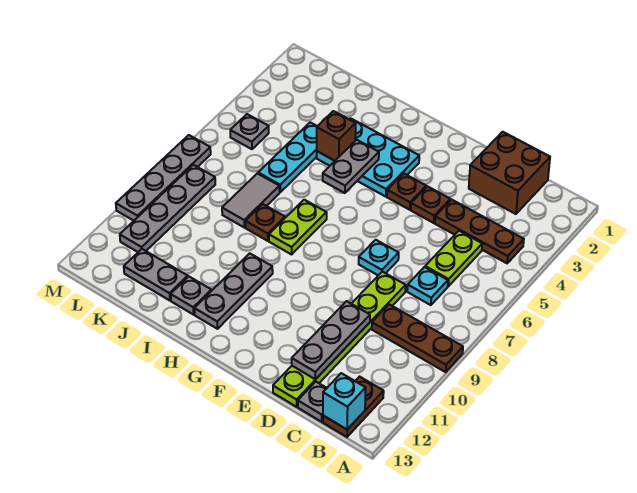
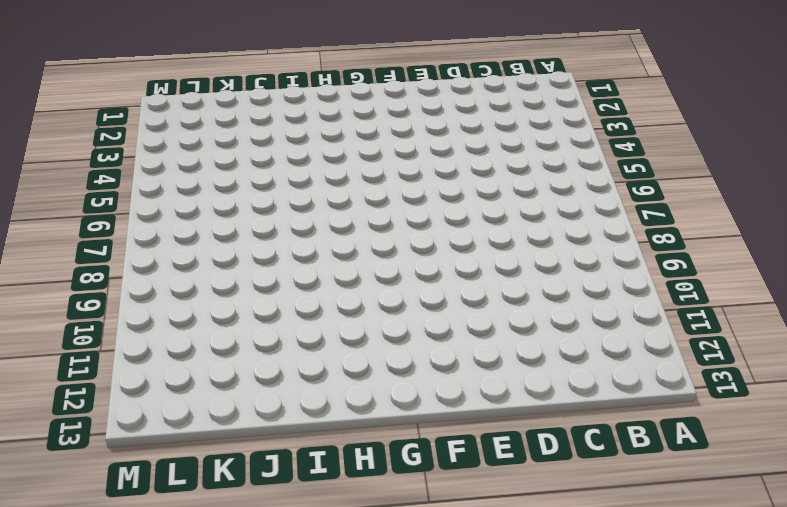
none -> brown 1x3 plate [372,304,463,372]
none -> brown 1x3 plate [435,200,524,263]
none -> brown 1x2 plate [323,377,384,437]

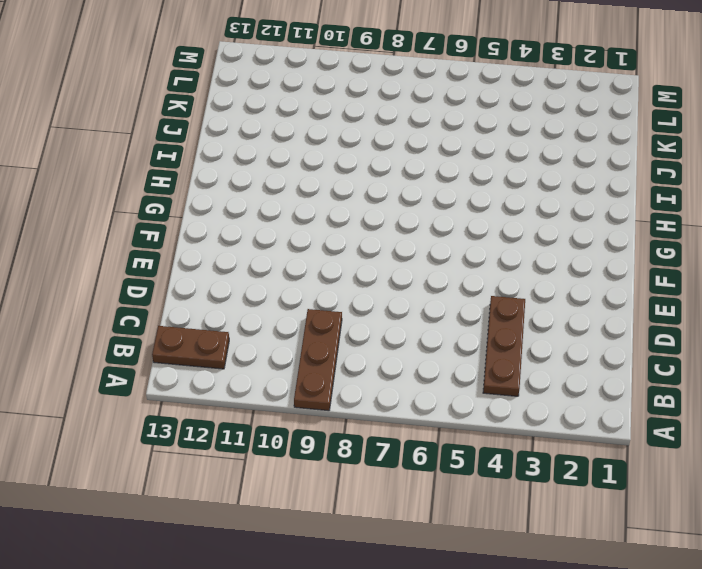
none -> brown 2x2 brick [469,132,550,214]
none -> lime 1x2 plate [425,231,482,286]
none -> cyan 1x1 plate [407,267,448,305]

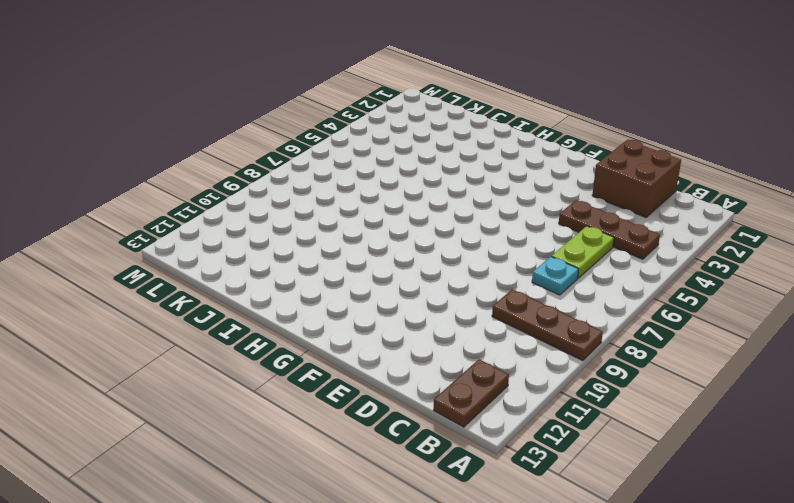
none -> grey 1x1 plate [298,382,327,422]
none -> lime 1x6 plate [273,272,406,407]
none -> brown 1x1 plate [411,186,450,223]

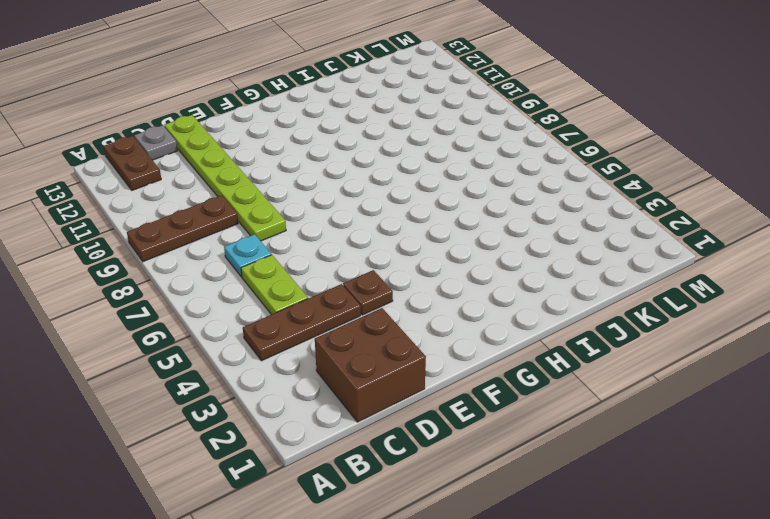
none -> cyan 1x1 plate [359,240,399,275]
none -> brown 1x1 plate [387,173,426,210]
none -> cyan 2x3 plate [317,118,419,197]

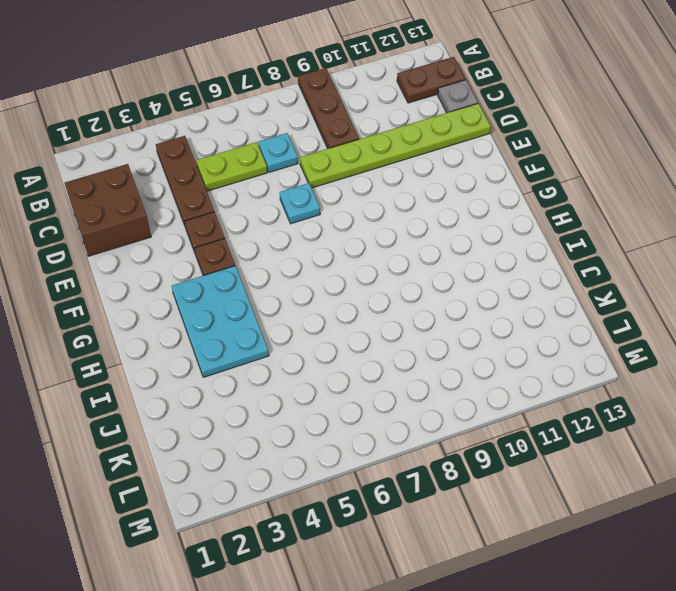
none -> lime 1x2 plate [269,200,327,254]
none -> grey 1x3 plate [194,253,273,329]
none -> brown 1x1 plate [245,204,285,241]

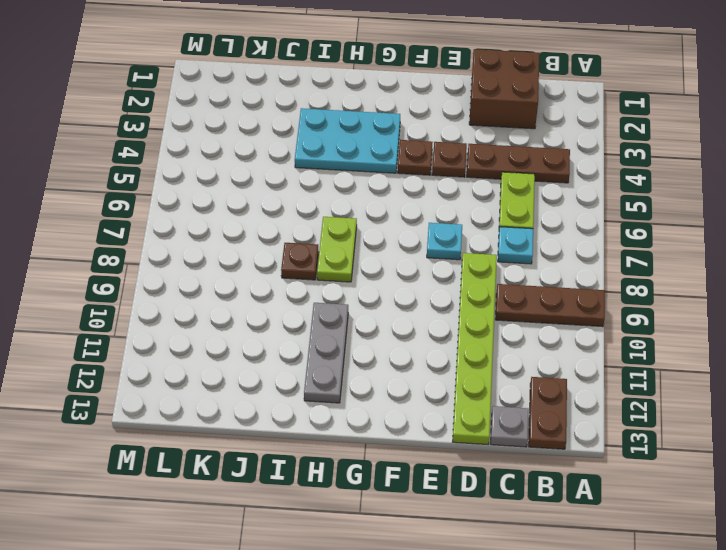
none -> grey 1x1 plate [171,276,211,315]
none -> cyan 1x3 plate [258,122,317,192]
none -> grey 1x2 tile [222,173,280,227]

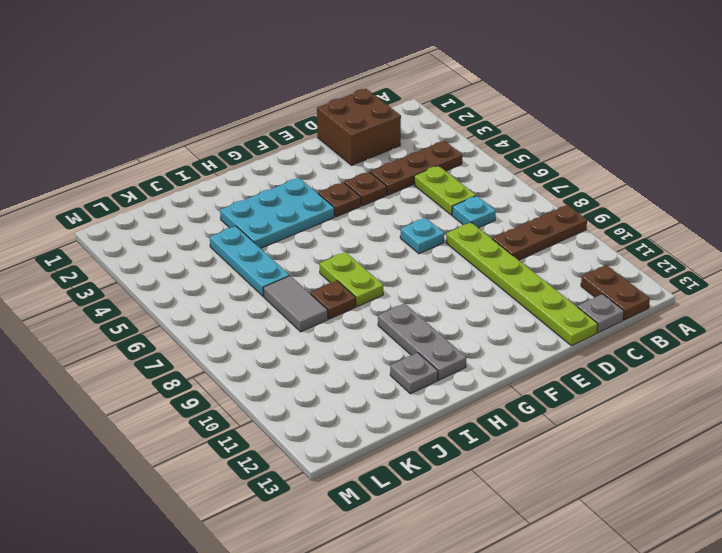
none -> grey 1x2 plate [124,249,188,301]
none -> grey 1x1 plate [230,114,269,149]
none -> grey 1x4 plate [120,165,215,252]

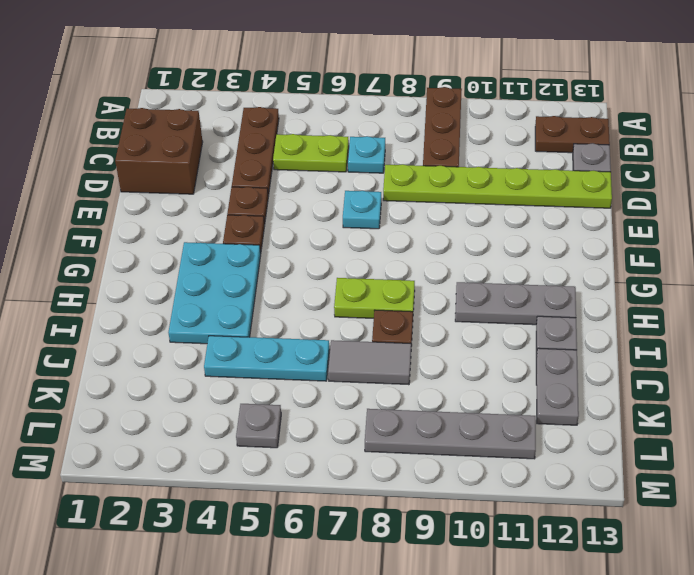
none -> grey 1x4 plate [116,135,211,221]
none -> cyan 1x1 brick [323,373,366,429]
none -> grey 1x3 plate [292,301,370,379]

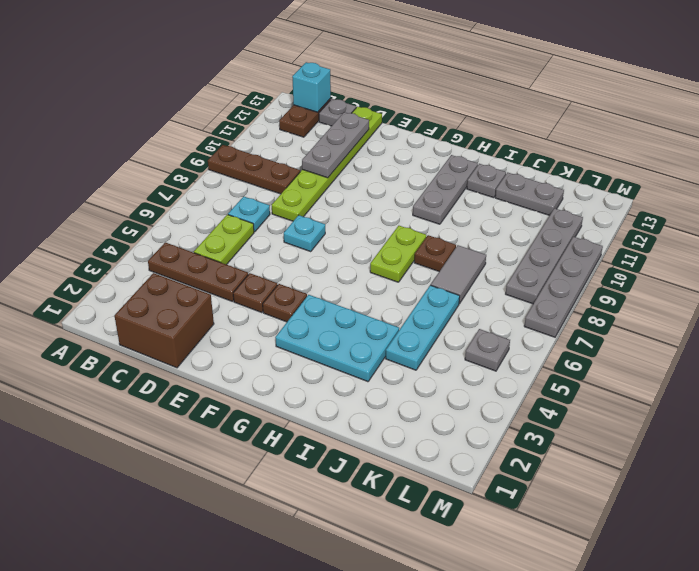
none -> grey 1x2 plate [323,140,379,193]
none -> brown 1x1 brick [317,111,356,161]

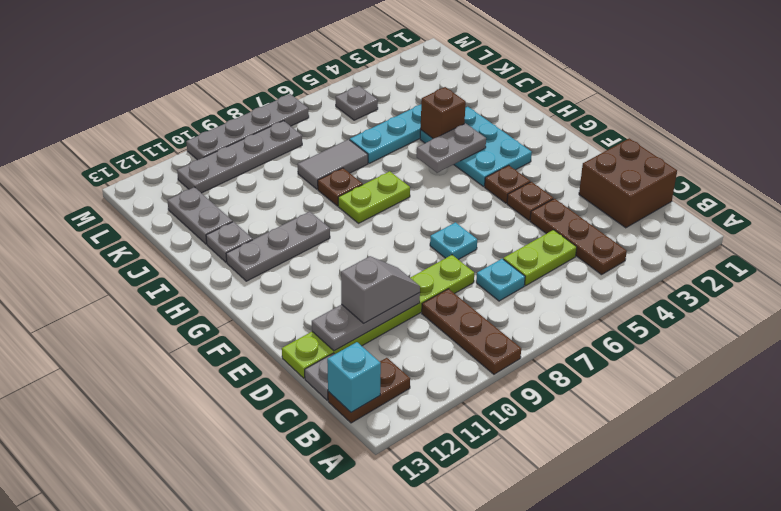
grey 1x2 slope [341,256,420,323] -> none

